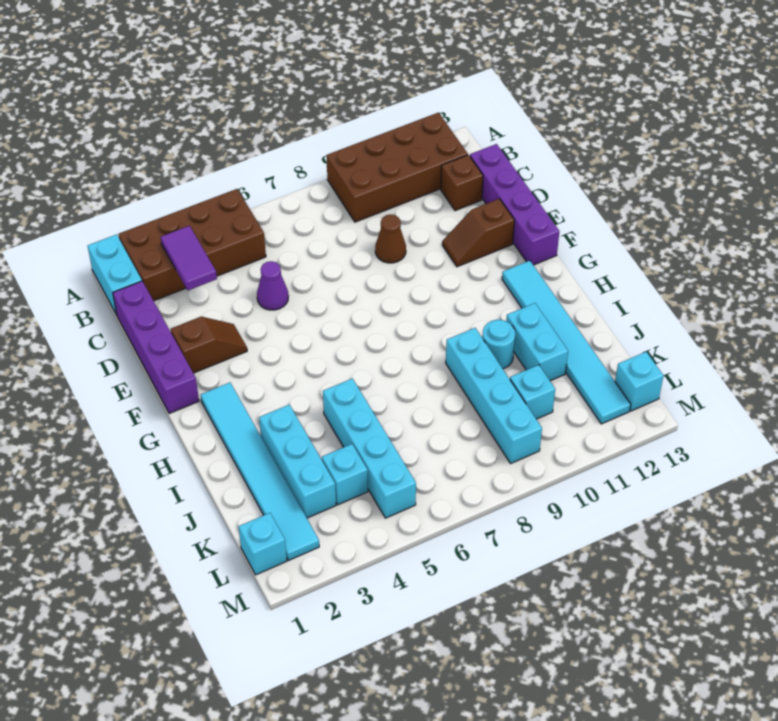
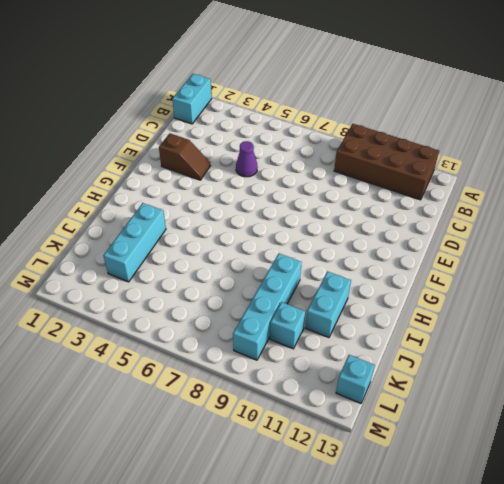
none -> brown 2x4 brick [118,189,266,301]
none -> purple 1x4 brick [113,281,199,413]
none -> brown 1x1 brick [441,155,483,211]

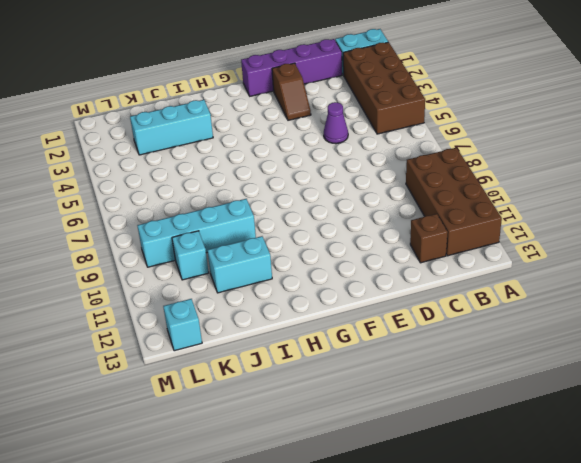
none -> purple 1x4 brick [470,144,559,265]
none -> brown 1x1 cone [375,214,406,263]
none -> brown 1x2 slope [442,199,515,267]

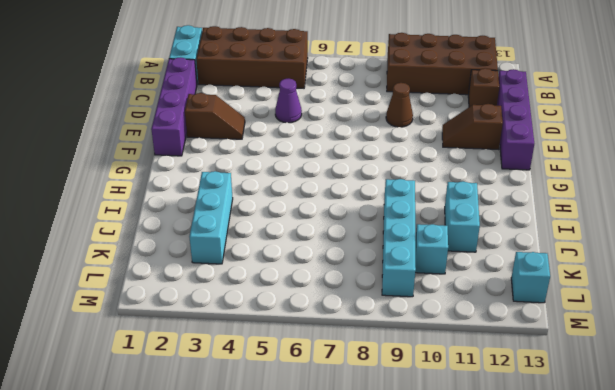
none -> cyan 1x6 tile [200,383,319,561]
none -> cyan 1x6 tile [502,261,631,424]
none -> cyan 1x4 brick [323,379,416,518]

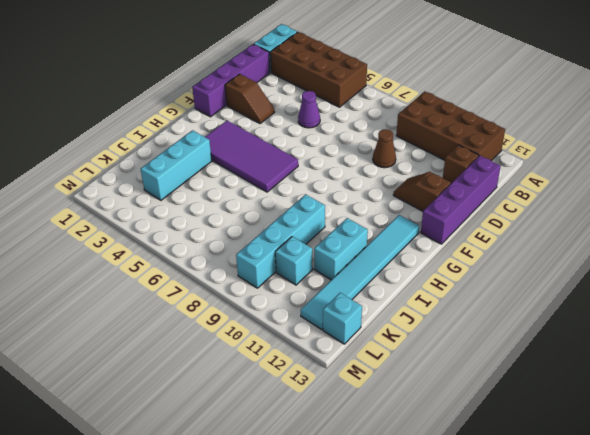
purple 2x4 tile [205,121,298,192] -> none
none -> cyan 1x6 tile [200,383,319,561]
none -> cyan 1x4 brick [323,379,416,518]
none -> cyan 1x1 round brick [482,320,515,369]

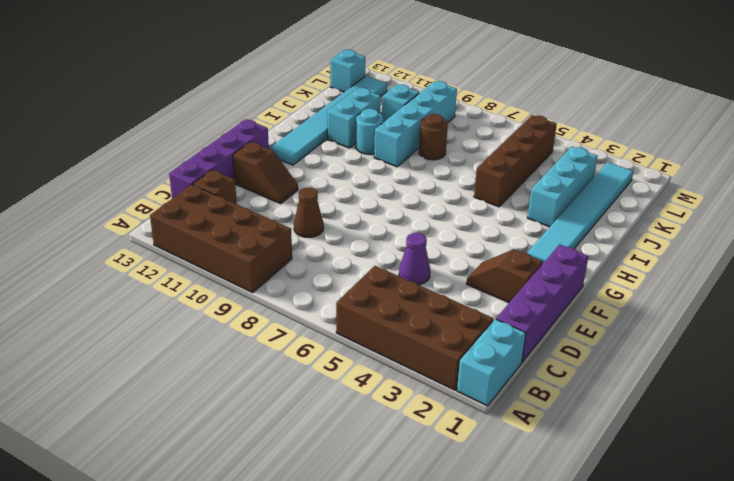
brown 1x4 brick [474,115,557,207] -> cyan 1x4 brick [323,379,416,518]
brown 1x1 round brick [419,114,448,160] -> none
none -> cyan 1x1 brick [322,444,368,505]
none -> cyan 1x1 brick [238,513,287,575]
none -> purple 1x2 tile [161,226,217,290]

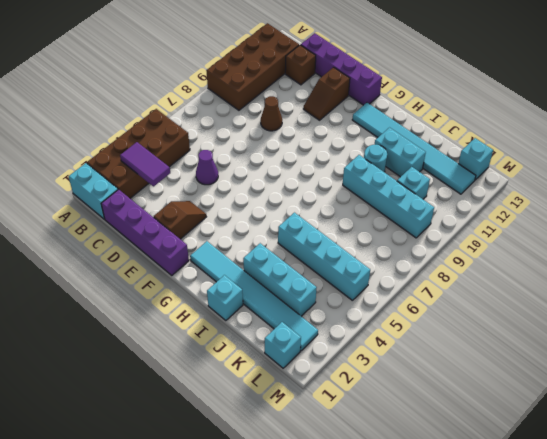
cyan 1x1 brick [207,275,243,321] -> cyan 1x1 brick moved to [322,444,368,505]

